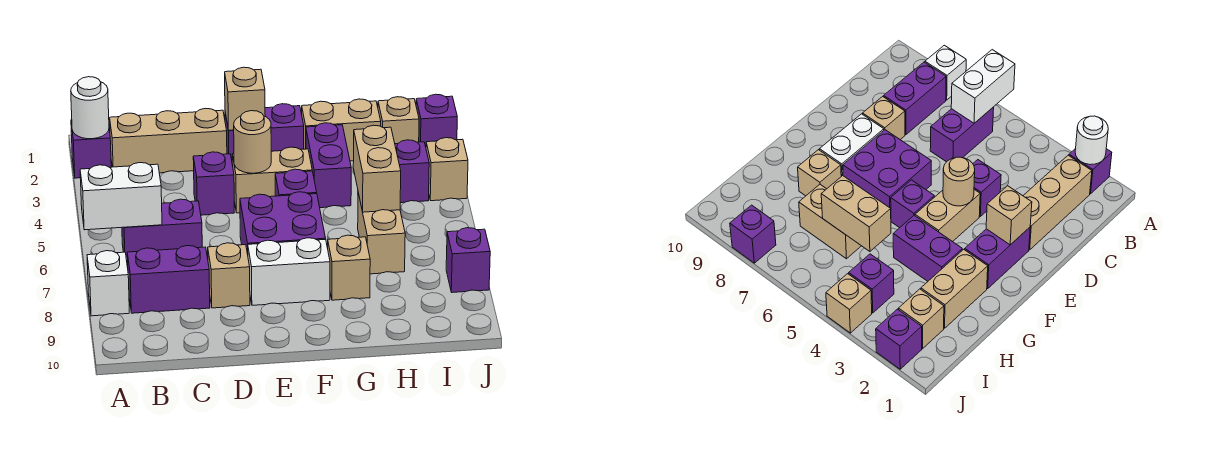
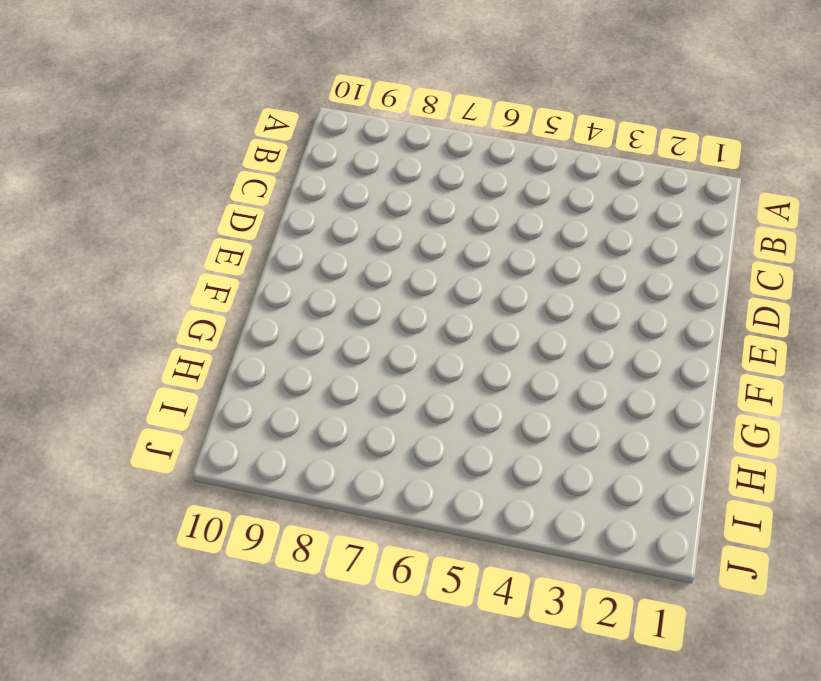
none -> purple 1x1 brick [71,120,111,178]
none -> white 1x1 brick [87,251,129,316]
none -> tan 1x3 brick [110,108,227,173]

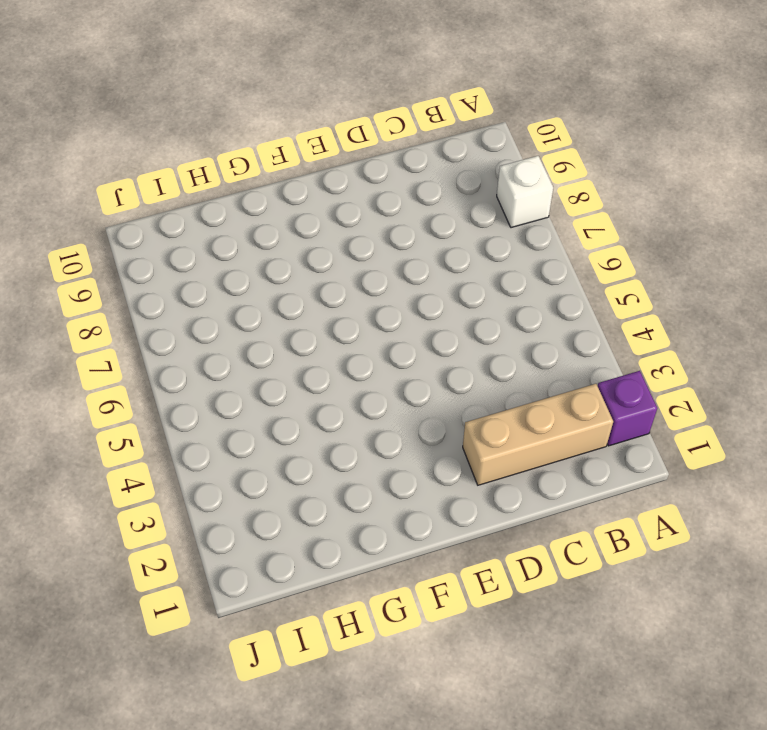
none -> purple 1x2 brick [122,199,202,266]
none -> purple 1x2 brick [127,246,210,313]
none -> purple 1x1 brick [193,152,234,215]

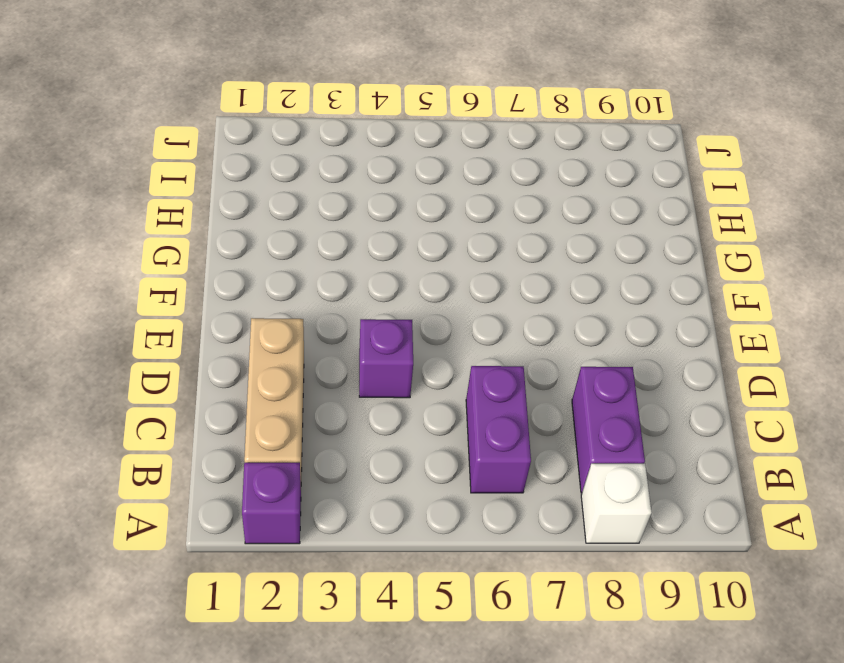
none -> tan 1x1 brick [208,243,250,308]
none -> purple 1x2 brick [225,104,304,160]
none -> tan 1x2 brick [232,147,312,213]

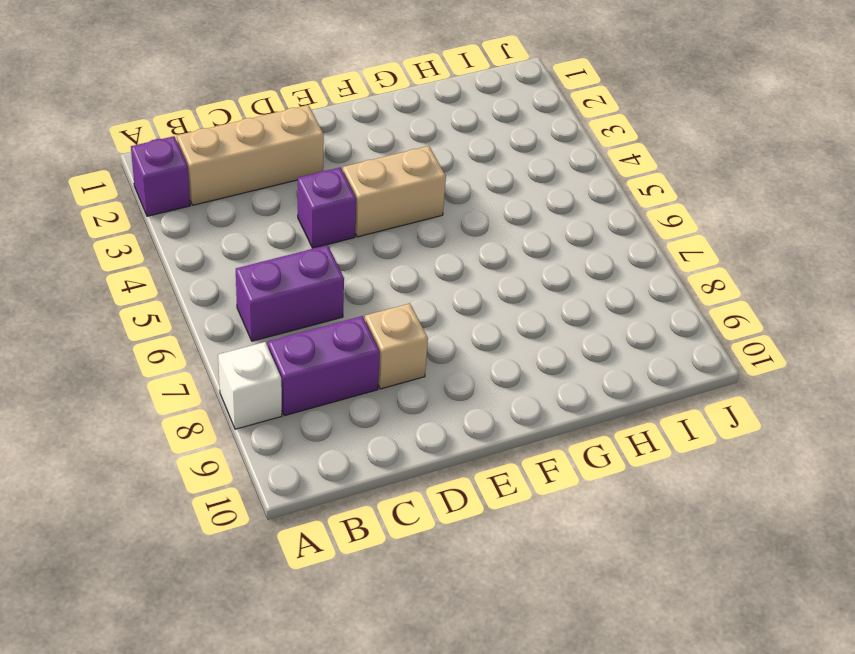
none -> purple 1x2 brick [225,104,304,160]
none -> purple 2x2 brick [240,192,326,254]
none -> white 1x2 brick [248,238,330,305]

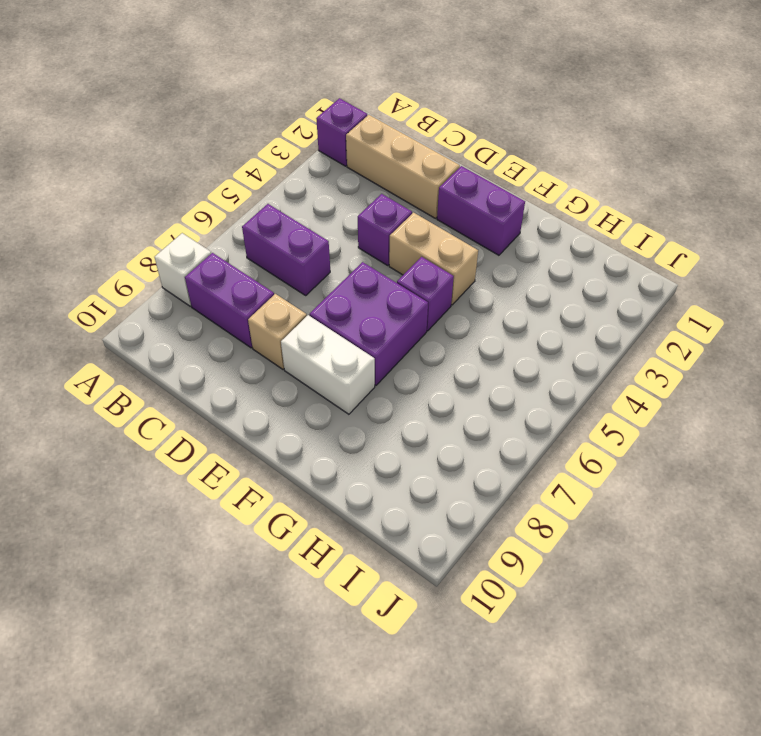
none -> tan 1x2 brick [302,99,381,161]
none -> purple 1x2 brick [306,123,351,208]
none -> tan 1x1 brick [328,235,370,300]

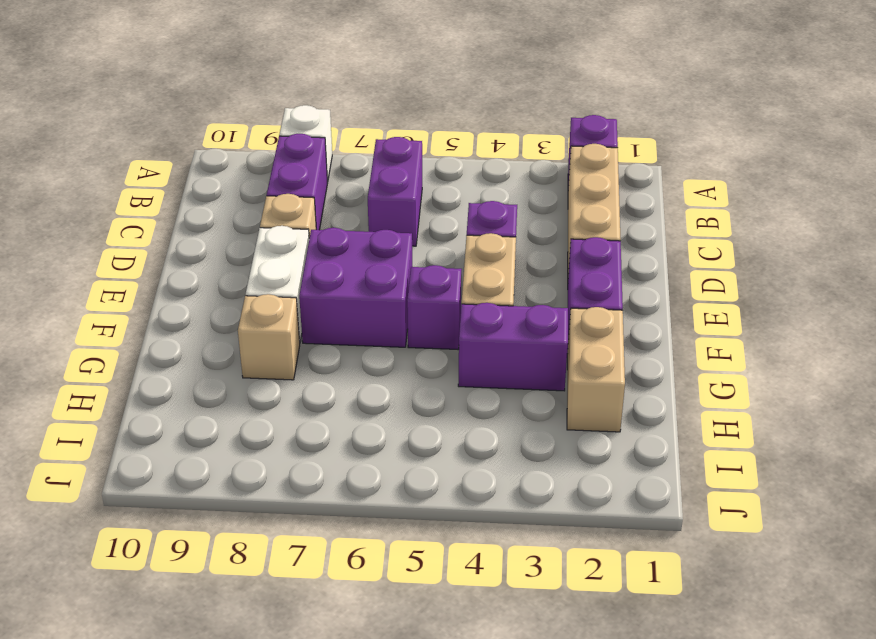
none -> tan 1x2 brick [358,193,405,274]
none -> tan 1x1 brick [378,97,419,144]
none -> purple 1x1 brick [395,140,429,203]

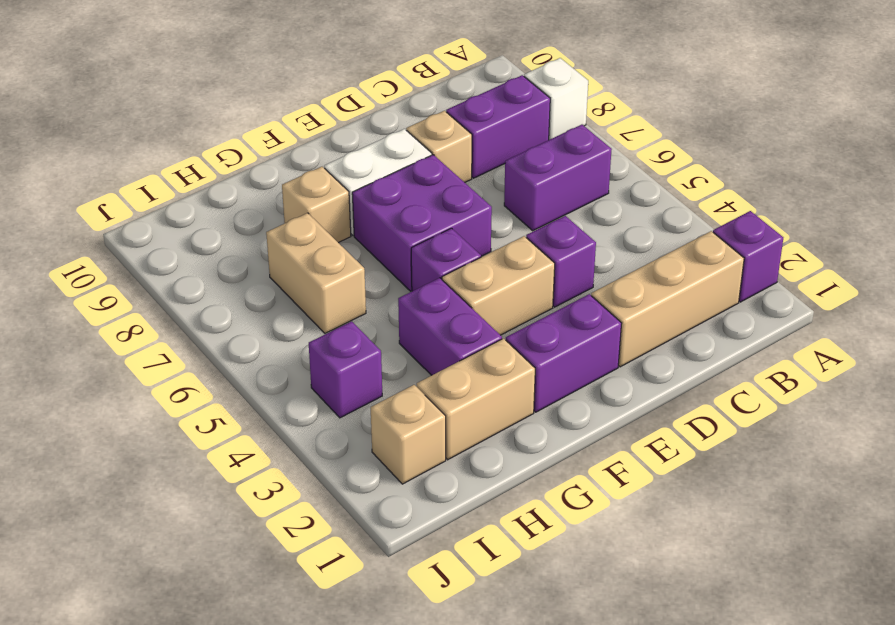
none -> purple 1x1 brick [416,94,457,147]
none -> tan 1x1 brick [426,138,468,201]
none -> purple 1x1 brick [446,228,490,292]

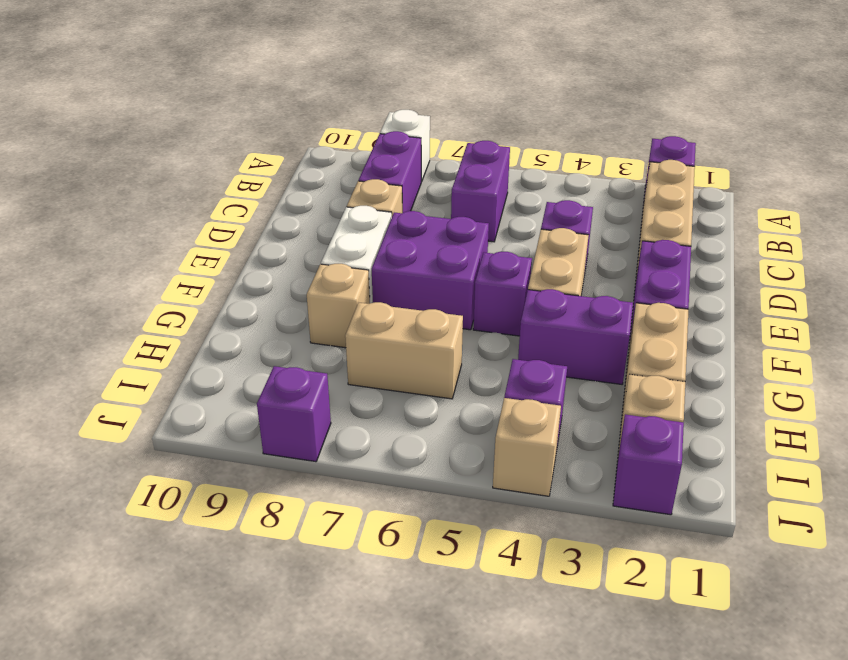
none -> white 1x1 round brick [71,77,109,139]
none -> white 1x2 brick [80,163,162,230]
none -> tan 1x1 brick [225,67,265,130]

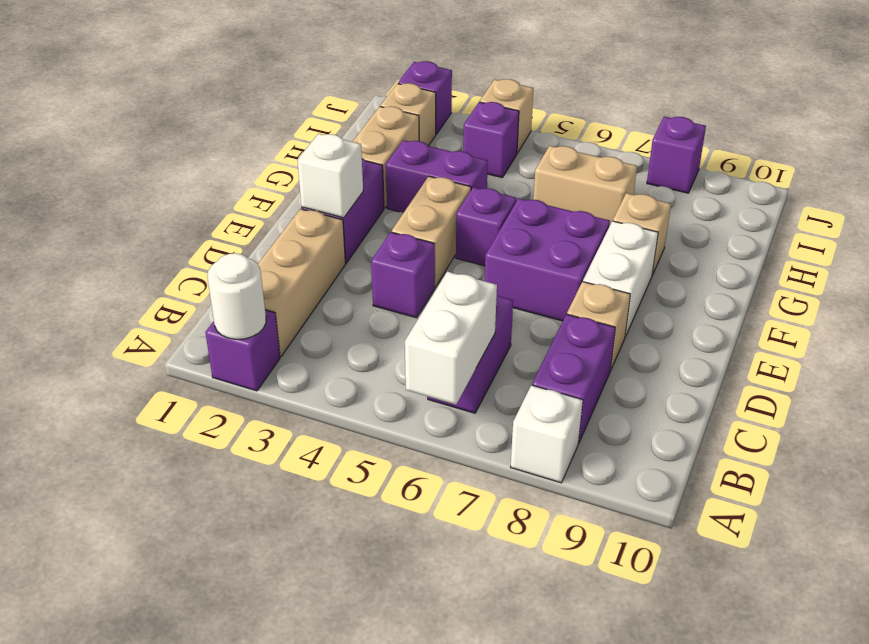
white 1x1 brick [298,134,363,218] -> tan 1x1 brick [225,67,265,130]
none -> tan 1x1 round brick [234,111,271,173]
none -> tan 1x2 brick [353,125,401,212]

